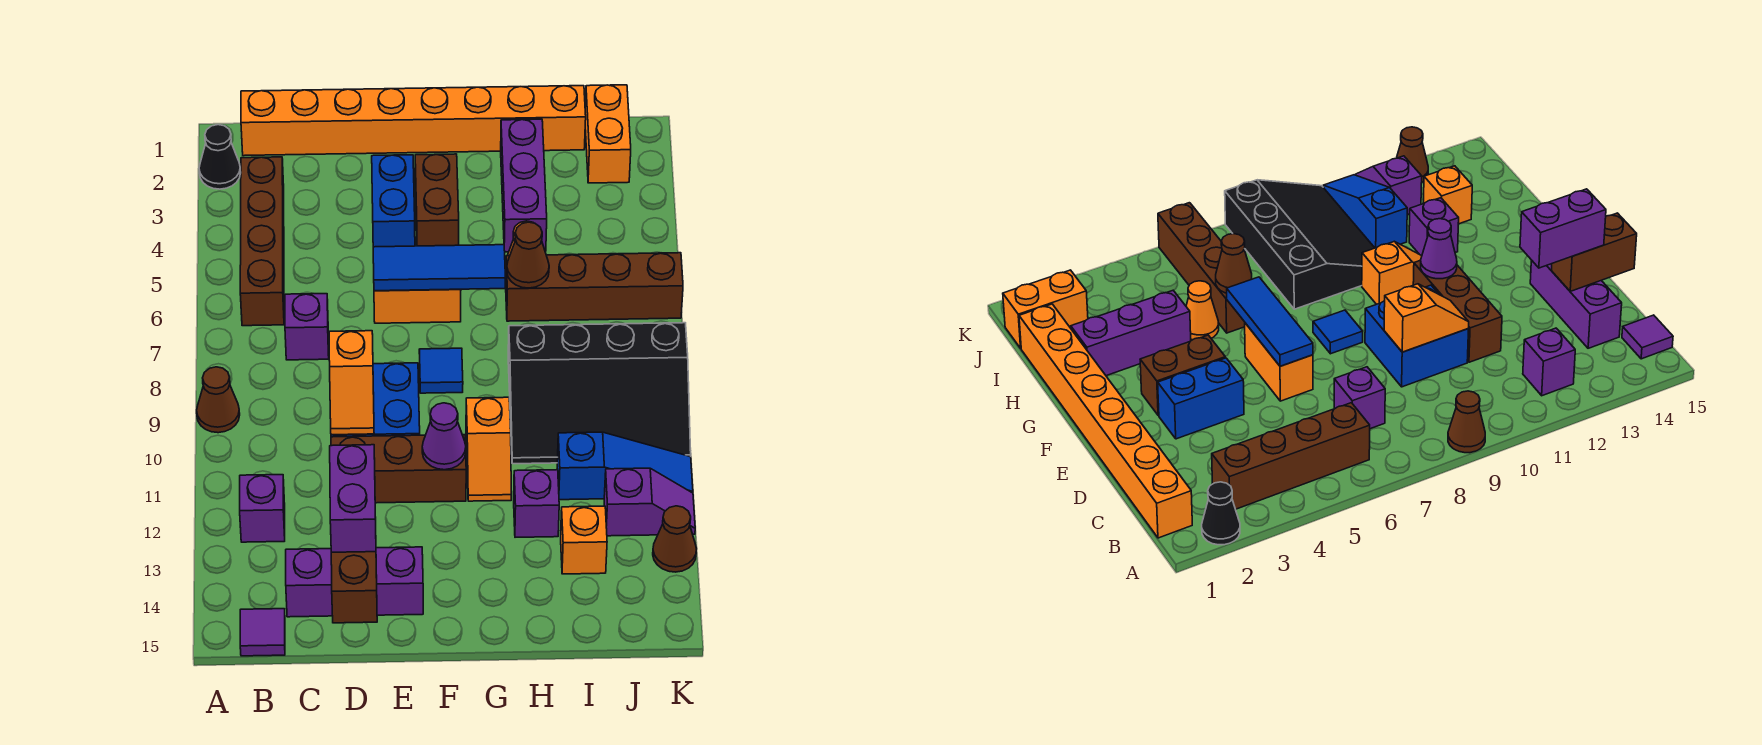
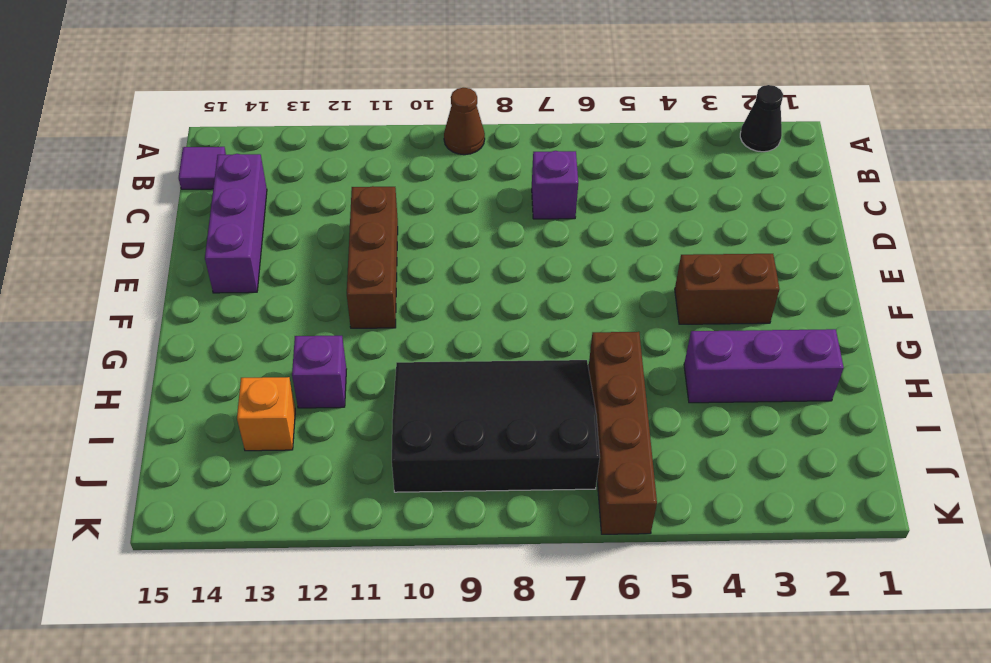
black 3x4 slope [392,360,600,492] -> black 3x4 slope turned to [508,323,691,464]
none -> orange 1x8 brick [241,86,586,156]
none -> brown 1x4 brick [240,157,284,326]
none -> purple 1x1 brick [240,475,285,542]
none -> blue 2x2 brick [331,363,420,437]

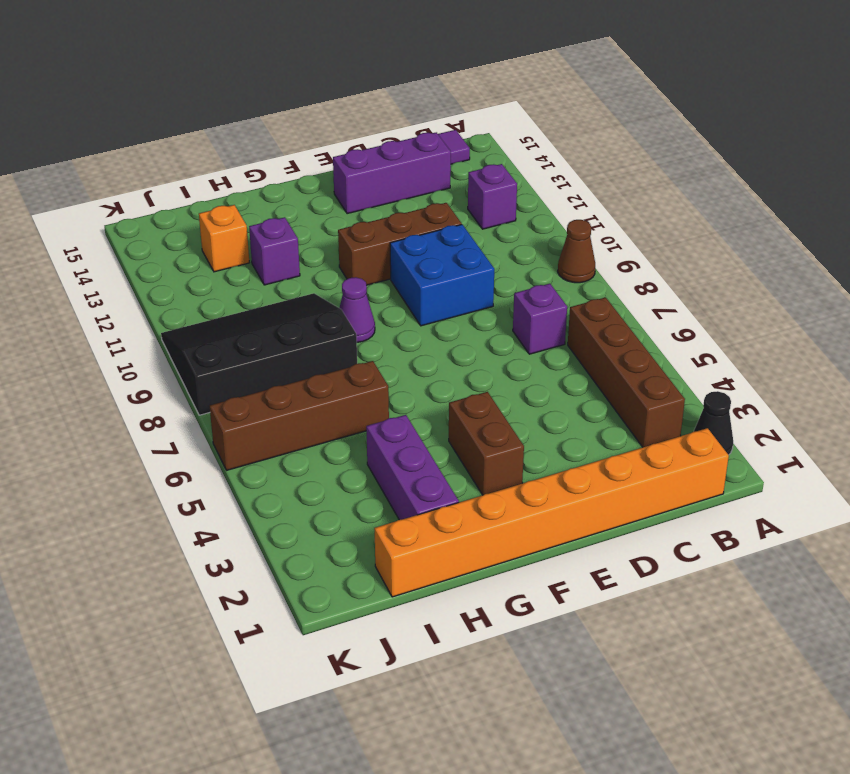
purple 1x1 cone [340,277,375,342] -> purple 1x1 cone moved to [422,403,466,470]
none -> blue 1x2 brick [372,155,415,247]
none -> orange 1x2 brick [374,289,461,323]
none -> blue 1x1 tile [419,348,463,393]
none -> orange 1x2 slope [466,397,511,501]

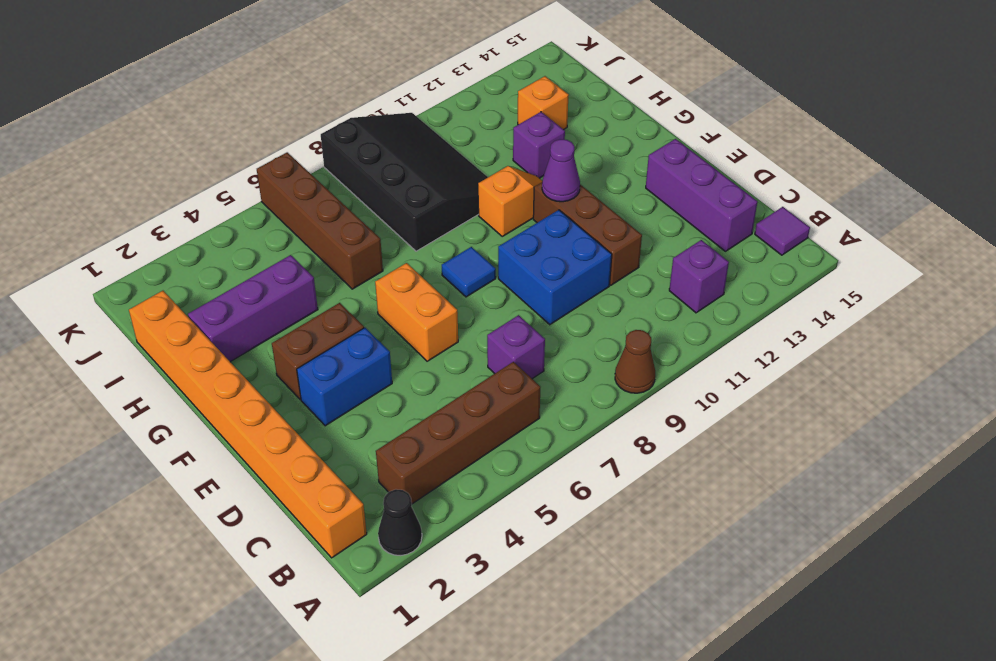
none -> orange 1x1 cone [1186,281,1219,340]
none -> blue 1x3 slope [557,432,693,500]
none -> orange 1x2 brick [585,85,631,183]
none -> purple 1x2 slope [604,468,695,536]

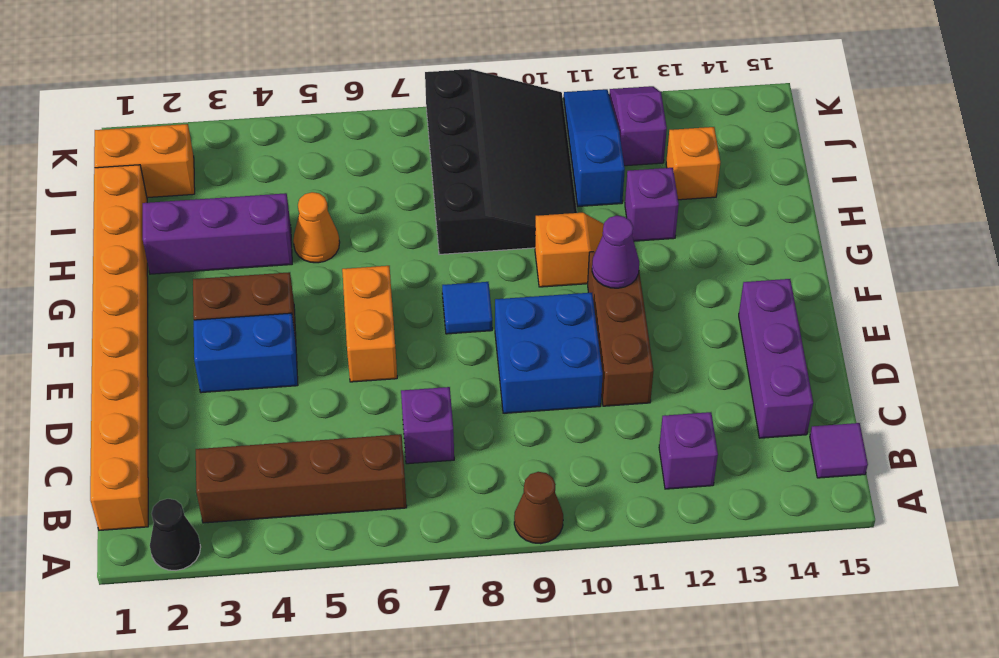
none -> brown 1x4 brick [506,253,683,321]
none -> brown 1x1 cone [653,506,697,572]
none -> orange 1x2 slope [329,331,374,435]
none -> brown 1x2 brick [331,552,377,623]

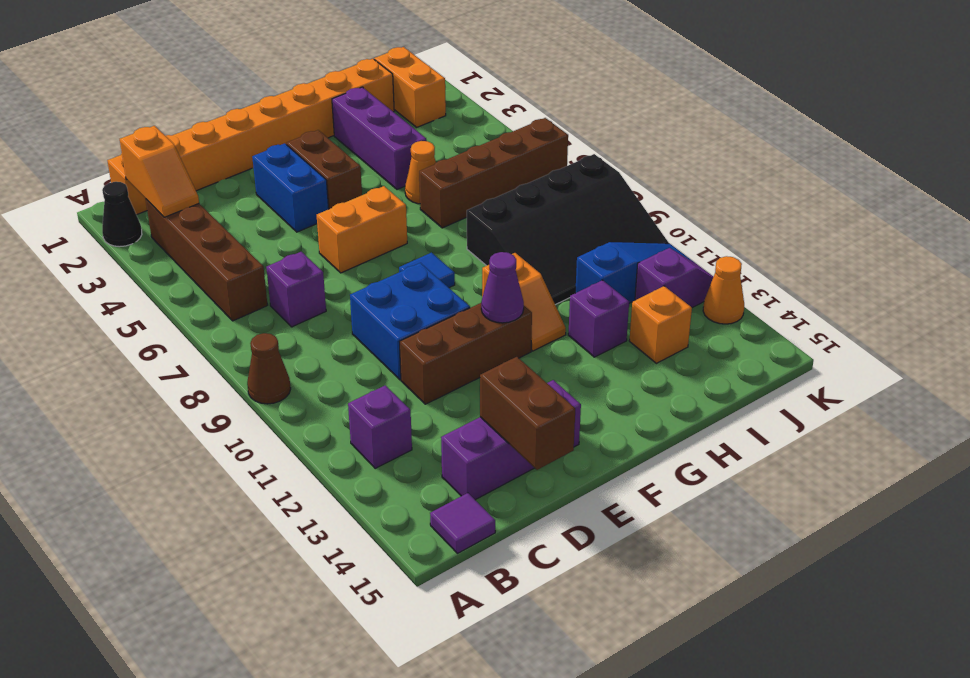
orange 1x2 slope [120,126,199,217] -> orange 1x2 slope moved to [329,331,374,435]
orange 1x1 cone [703,256,744,324] -> brown 1x1 cone [653,506,697,572]
none -> blue 1x3 tile [373,245,506,291]
none -> brown 1x1 cone [507,222,549,288]
none -> purple 1x2 brick [330,445,376,552]

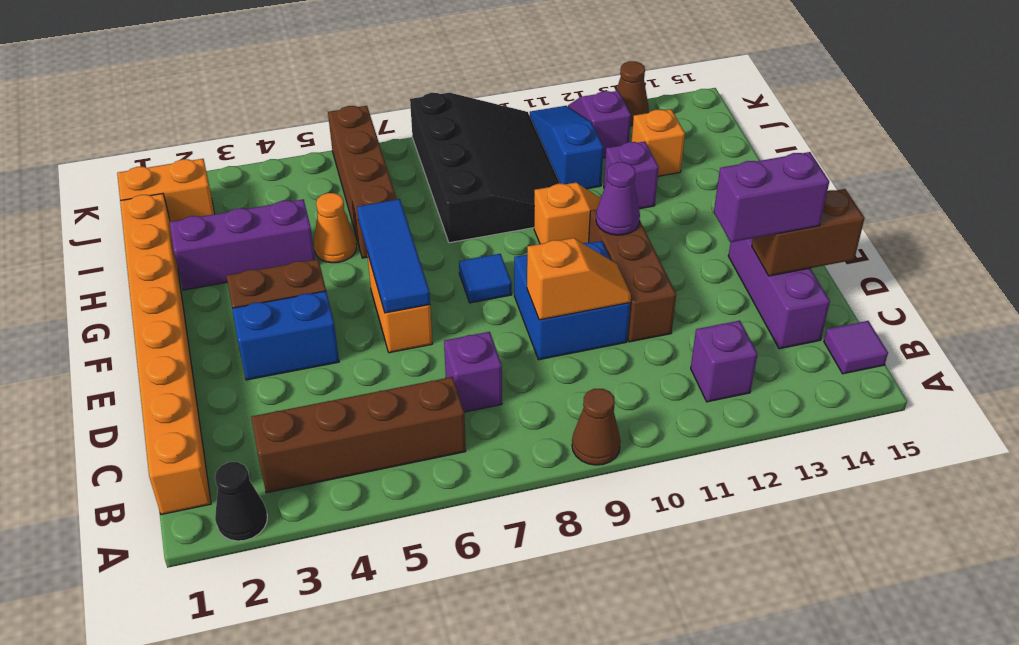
none -> brown 1x1 cone [507,222,549,288]

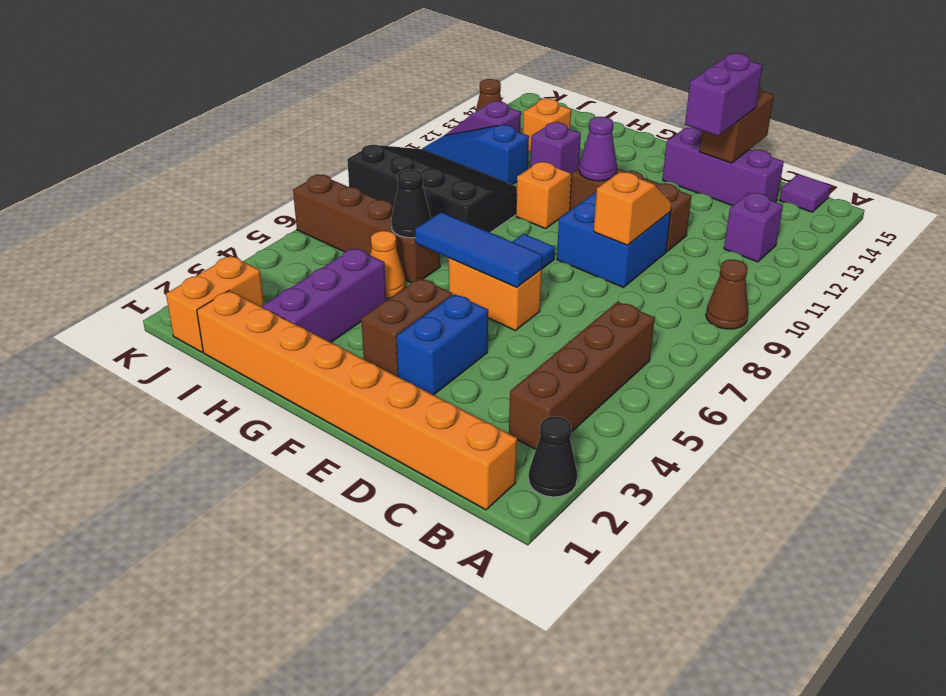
black 1x1 cone [391,169,431,238] -> brown 1x1 cone [507,222,549,288]
none -> purple 1x1 brick [285,294,329,360]

